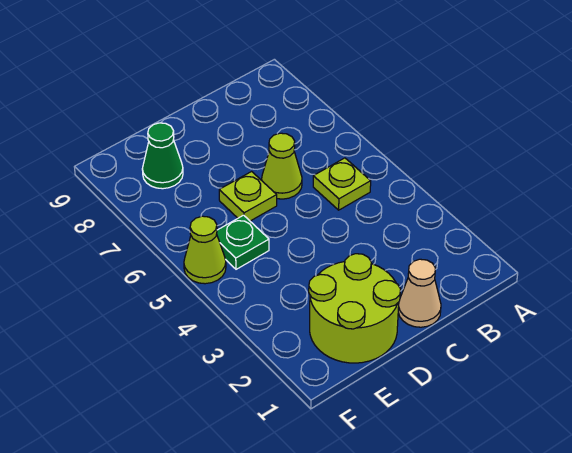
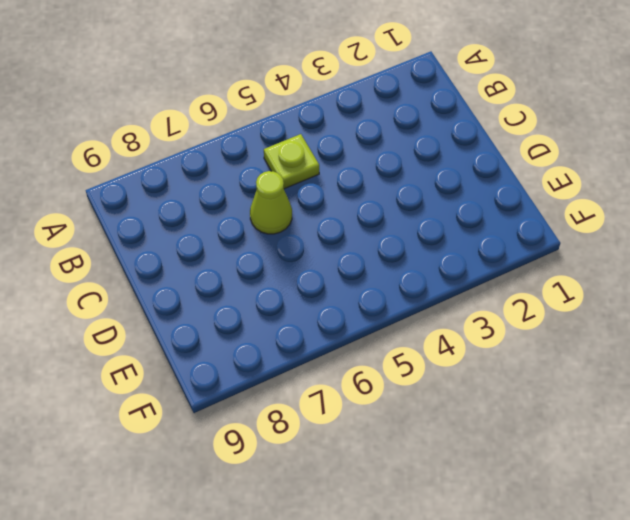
none -> tan 1x1 cone [398,259,441,327]
none -> lime 2x2 round brick [309,254,401,363]

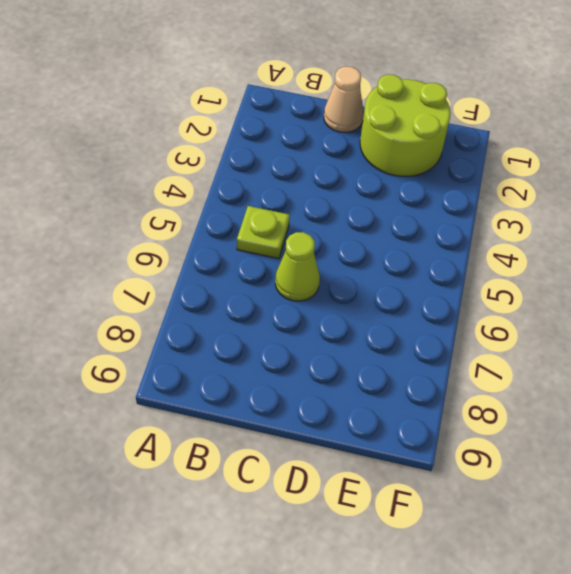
none -> lime 1x1 plate [219,172,277,221]
none -> green 1x1 plate [217,215,269,269]

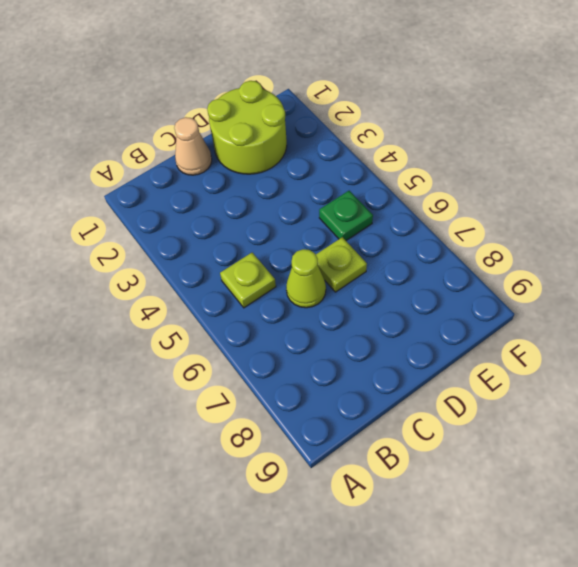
none -> green 1x1 cone [142,123,183,189]
none -> lime 1x1 cone [184,216,226,284]

